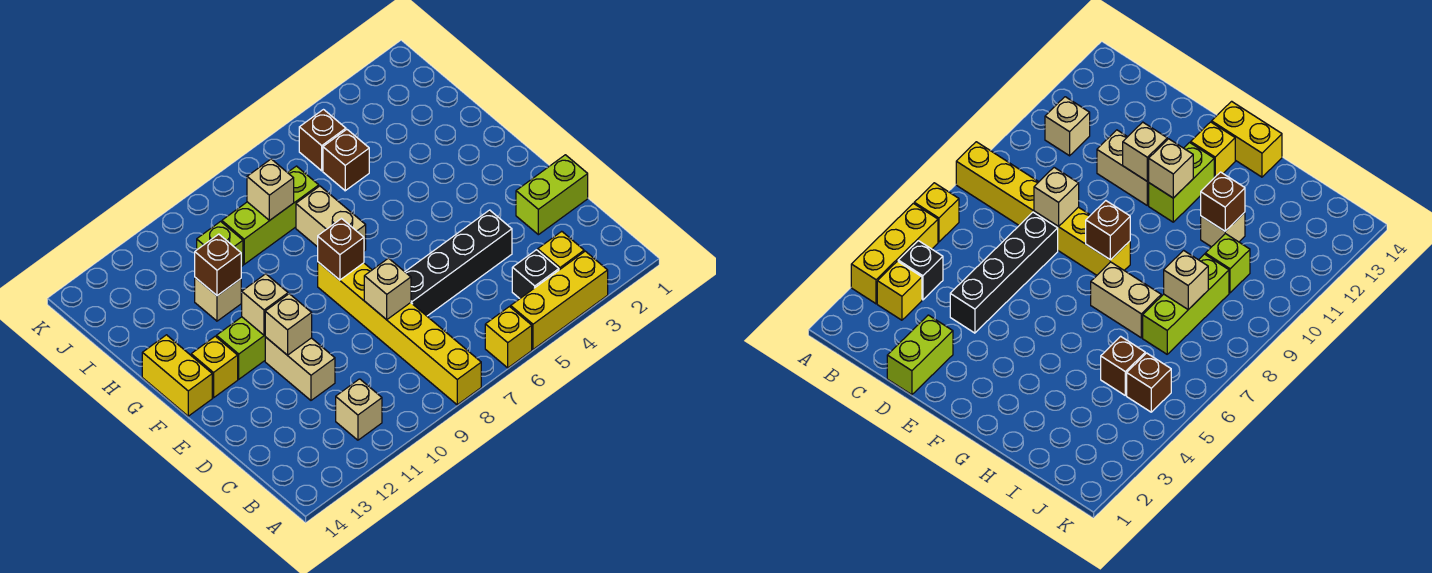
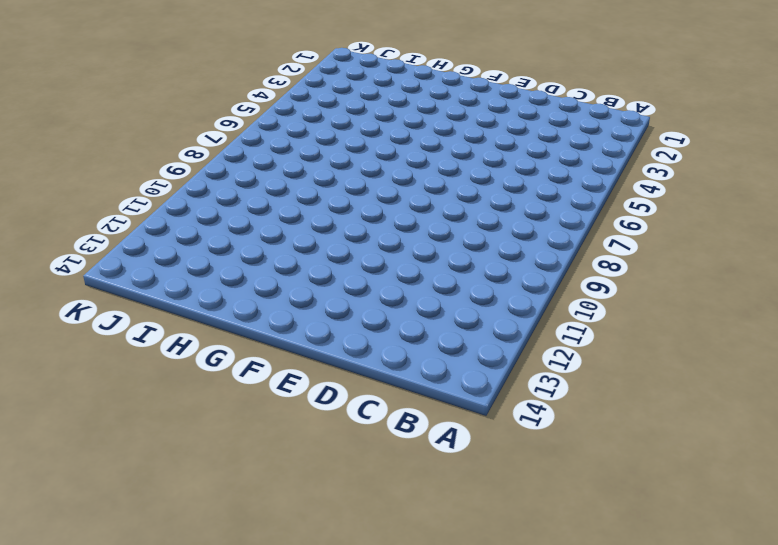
none -> yellow 1x3 brick [511,251,608,349]
none -> yellow 1x1 brick [485,307,532,368]
none -> yellow 1x6 brick [318,262,481,405]

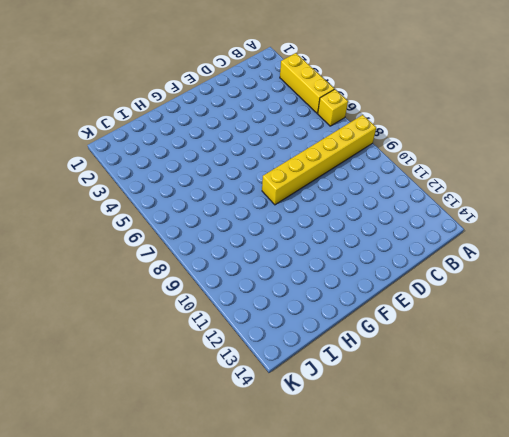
none -> yellow 1x1 brick [538,231,584,270]
none -> black 1x1 brick [512,250,559,298]
none -> tan 1x1 brick [336,379,382,440]

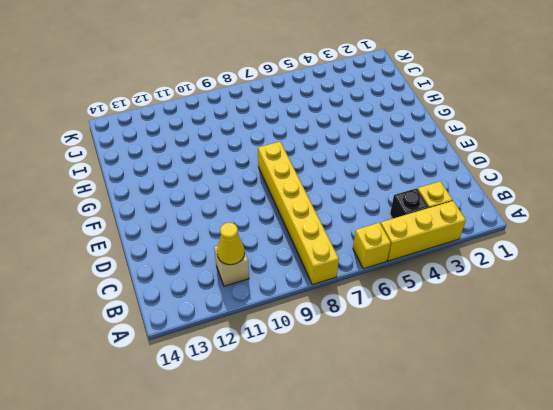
yellow 1x1 cone [217,223,245,265] -> none
none -> lime 1x2 brick [516,155,588,235]
none -> black 1x4 brick [405,210,512,316]
none -> tan 1x2 brick [265,337,335,400]

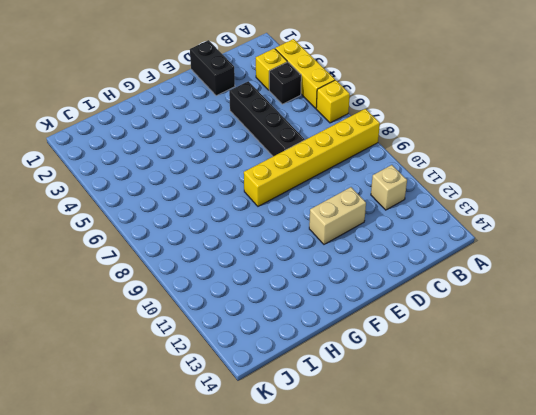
black 1x2 brick [190,40,235,96] -> lime 1x2 brick [516,155,588,235]
none -> lime 1x2 brick [216,317,265,379]
none -> yellow 1x1 brick [191,336,238,398]
none -> yellow 1x2 brick [142,335,212,416]

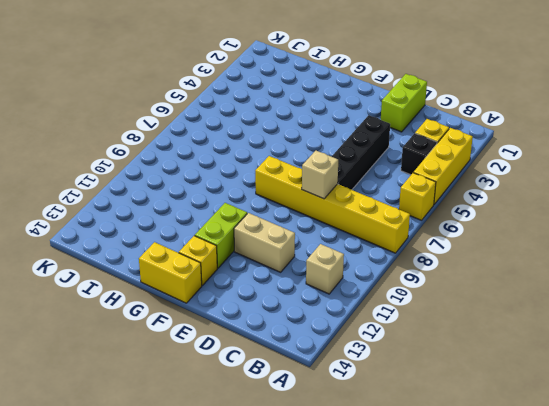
none -> tan 1x2 brick [296,186,366,251]
none -> tan 1x1 brick [195,278,241,321]
none -> brown 1x1 brick [323,129,369,191]

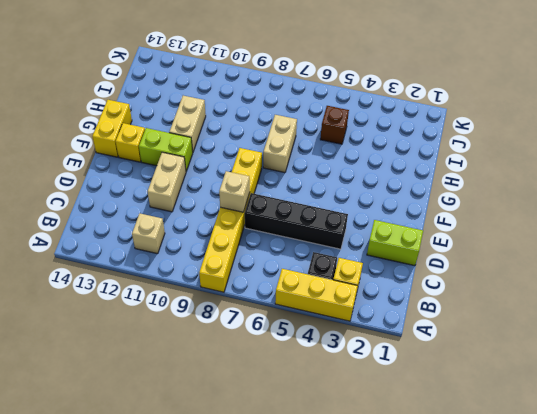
tan 1x2 brick [169,96,206,152] -> tan 1x1 brick [195,278,241,321]
none -> yellow 1x1 brick [485,307,532,368]
none -> lime 1x3 brick [222,166,319,264]
none -> lime 1x1 brick [197,221,243,267]

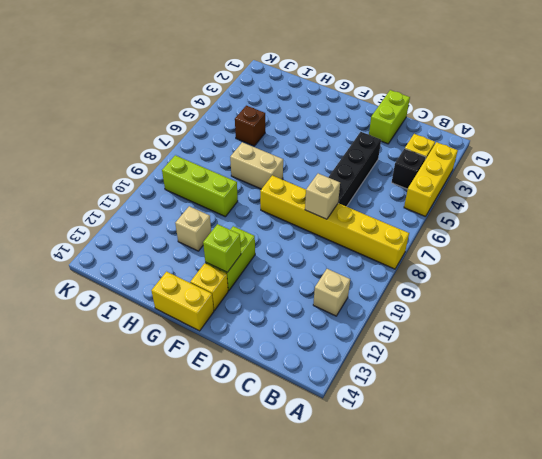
lime 1x1 brick [203,224,241,272] -> lime 1x1 brick moved to [197,221,243,267]
lime 1x3 brick [162,155,238,217] -> lime 1x3 brick turned to [222,166,319,264]
none -> yellow 1x1 brick [485,307,532,368]
none -> tan 1x2 brick [265,337,335,400]
none -> brown 1x1 brick [299,110,346,171]

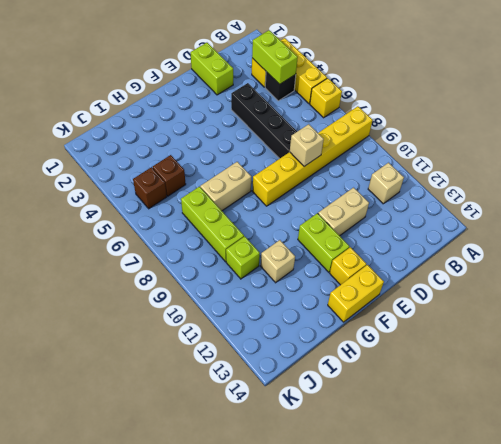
lime 1x2 brick [252,30,298,84] -> none
none -> tan 1x1 brick [265,294,312,355]
none -> brown 1x1 brick [318,219,364,280]
none -> tan 1x1 brick [241,274,288,335]

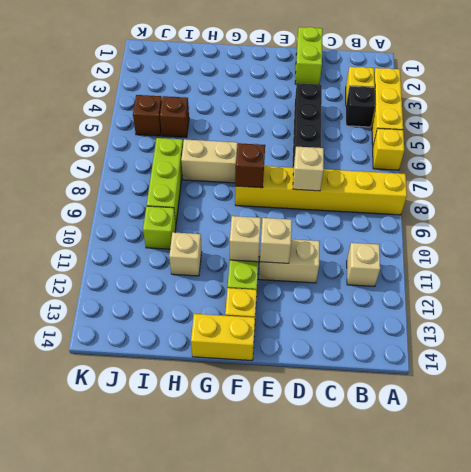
none -> brown 1x1 brick [195,234,241,296]
none -> tan 1x1 brick [247,159,294,220]

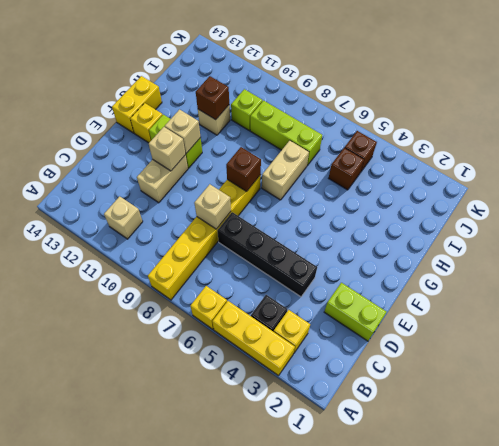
none -> tan 1x1 brick [247,159,294,220]

